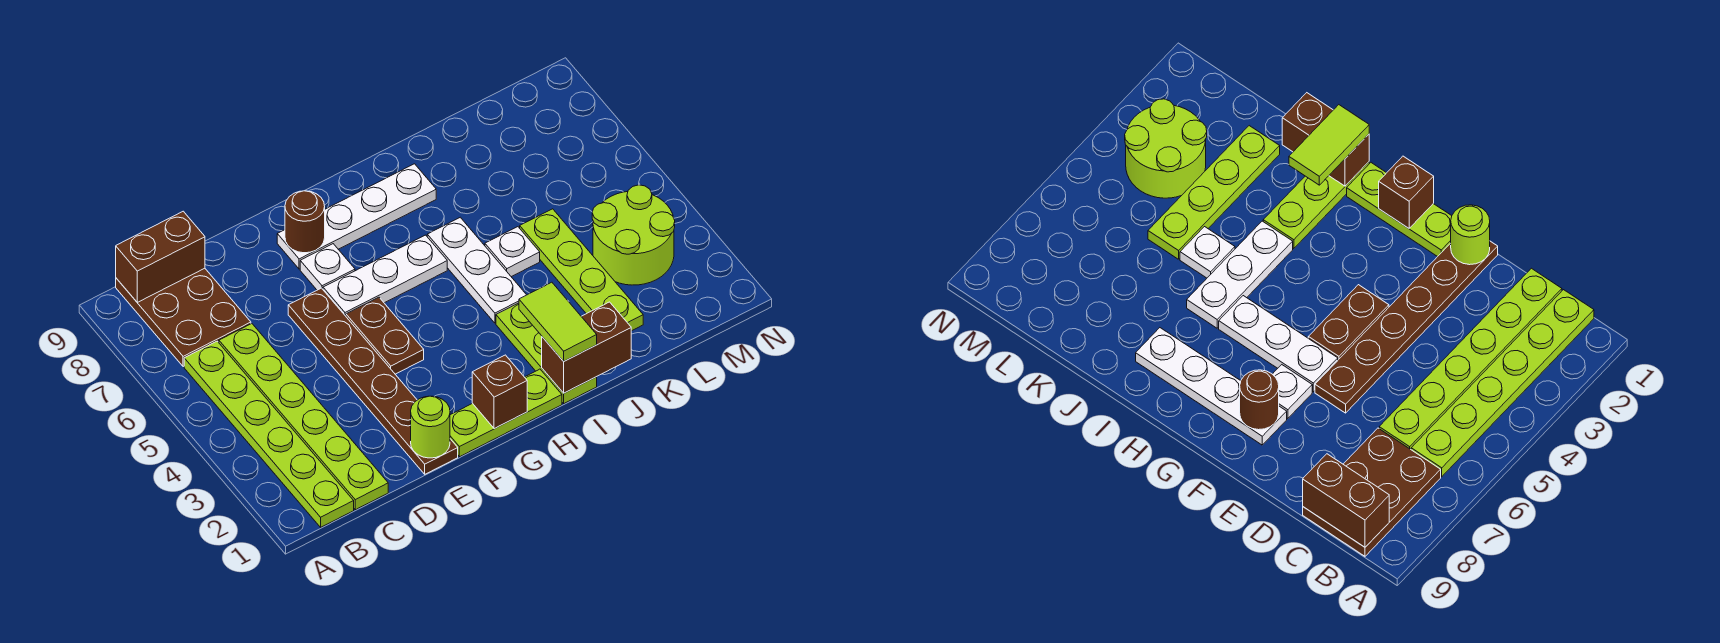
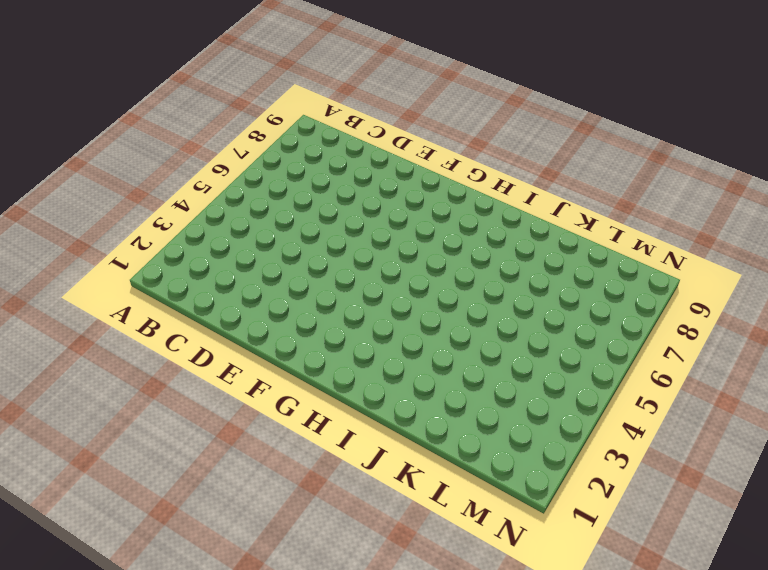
none -> lime 1x6 plate [184,341,354,527]
none -> brown 2x3 plate [116,268,251,367]
none -> lime 1x6 plate [219,324,388,510]

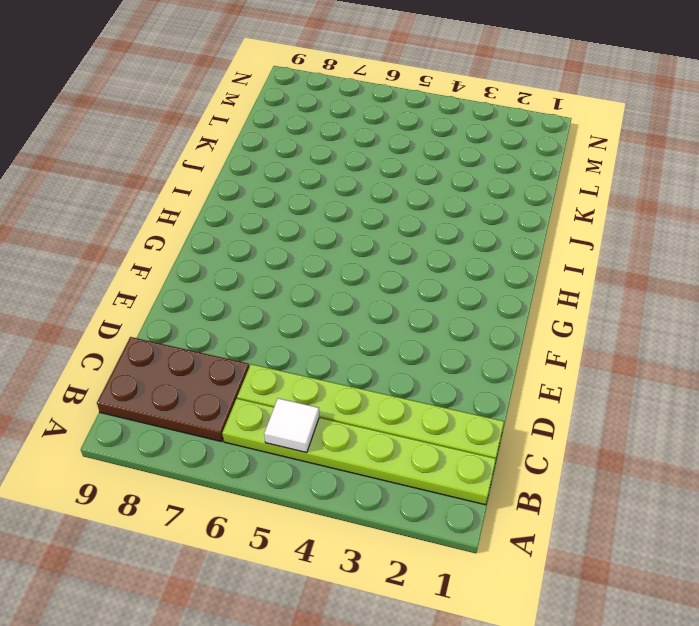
white 1x1 tile [264,398,319,453] -> none
none -> brown 1x6 plate [288,288,458,474]
none -> lime 1x3 plate [450,369,562,457]
none -> brown 1x2 plate [346,297,424,374]

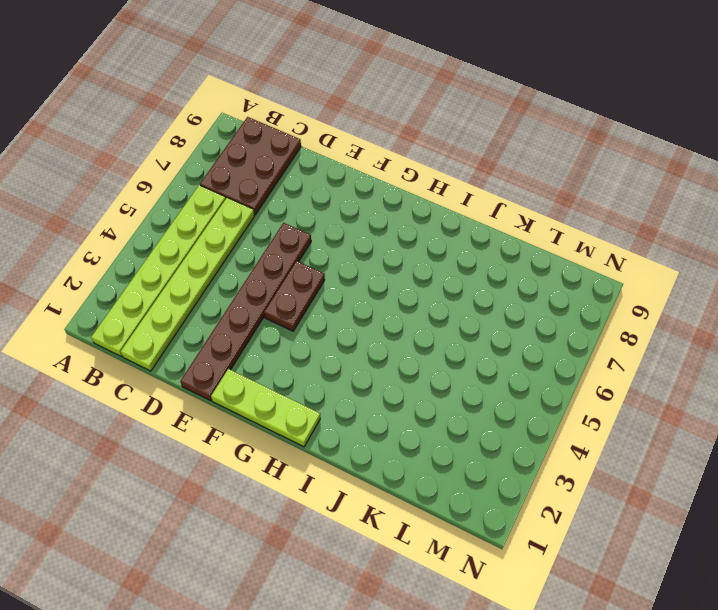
none -> white 1x3 plate [323,235,447,316]
none -> white 1x1 plate [300,244,355,290]
none -> white 1x4 plate [277,164,436,269]

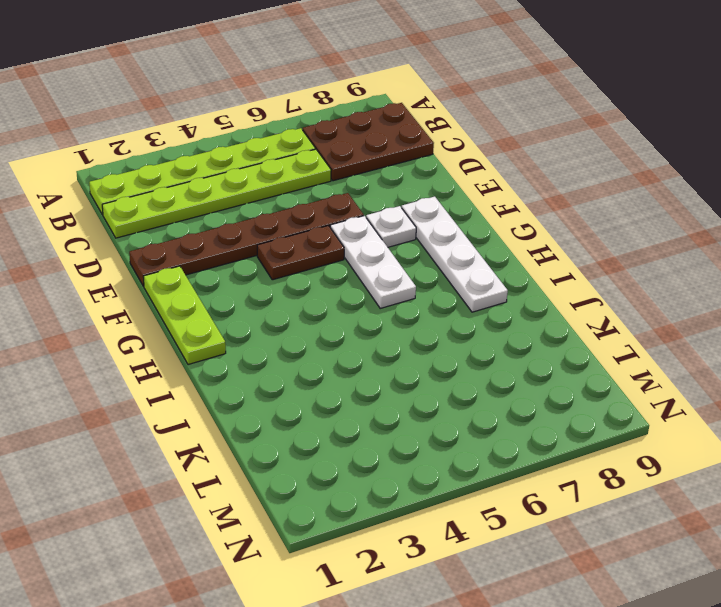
none -> lime 1x3 plate [496,303,597,403]
none -> white 1x3 plate [427,217,526,323]
none -> white 1x1 plate [485,227,540,277]

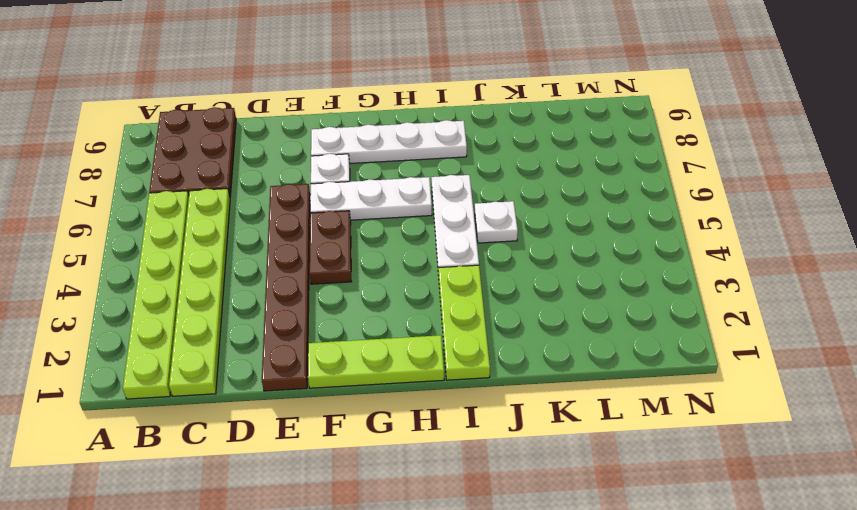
none -> lime 1x4 plate [520,209,643,331]
none -> lime 2x2 round brick [592,185,675,285]
none -> brown 1x2 brick [116,211,205,302]

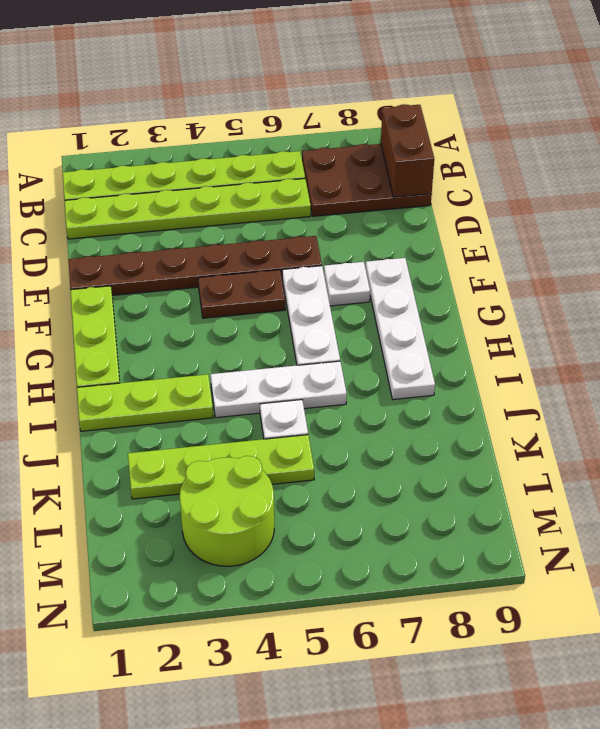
none -> lime 1x1 round brick [411,396,450,458]
none -> brown 1x1 round brick [285,191,325,253]
none -> brown 1x1 brick [472,355,527,429]

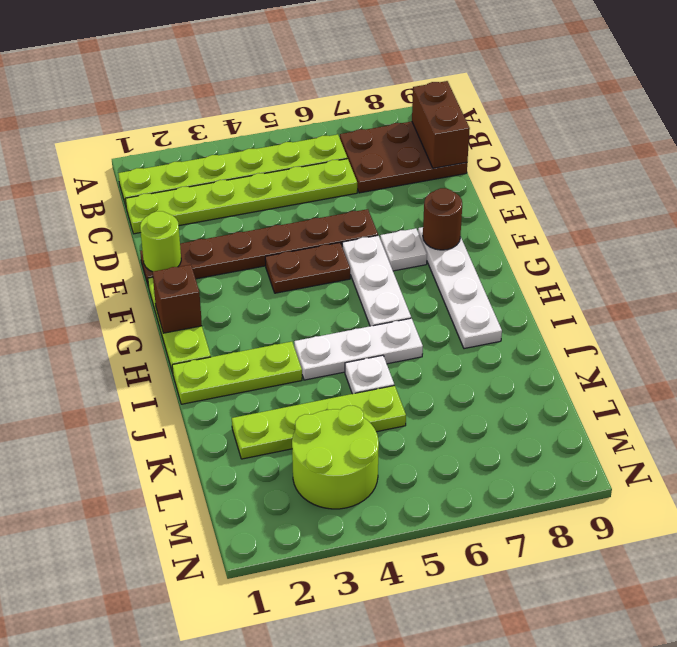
none -> brown 1x2 brick [542,302,631,393]
none -> lime 1x2 tile [519,282,597,361]

